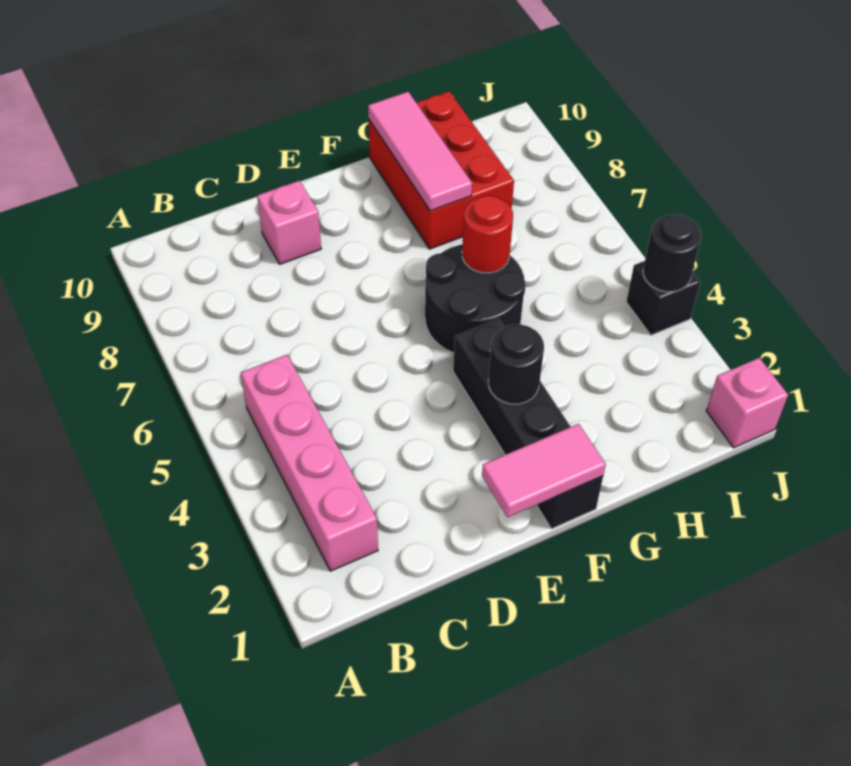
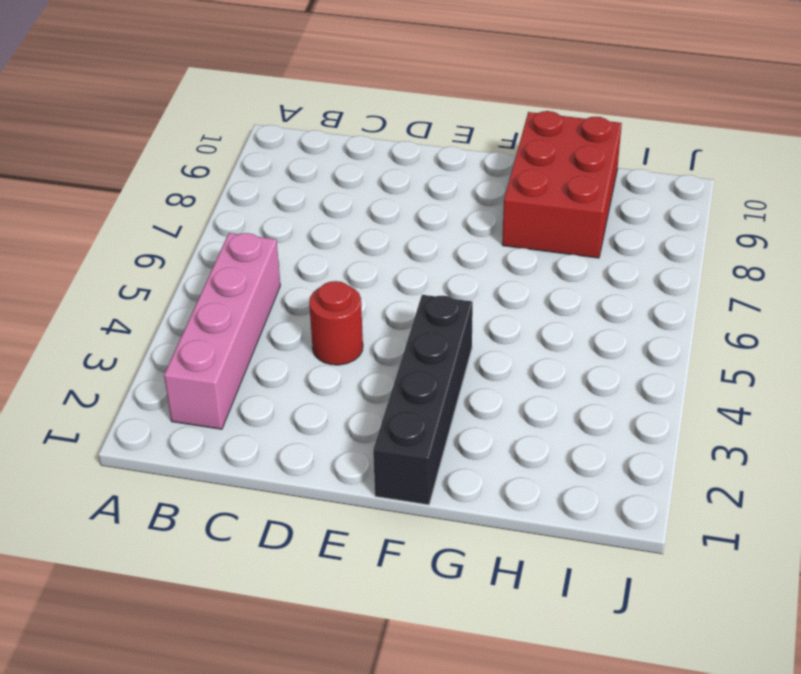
red 1x1 round brick [309,281,363,365] -> red 1x1 round brick moved to [462,195,513,273]
none -> pink 1x1 brick [257,181,321,264]
none -> black 2x2 round brick [425,245,525,353]
none -> pink 1x1 brick [706,358,788,448]

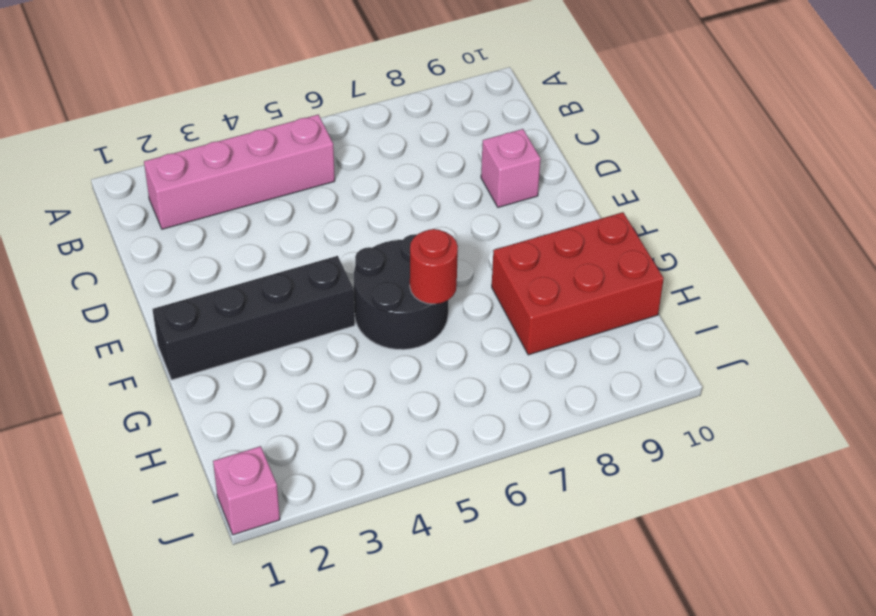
none -> black 1x1 brick [626,261,700,335]
none -> pink 1x2 tile [482,424,606,517]
none -> black 1x1 round brick [488,324,544,404]

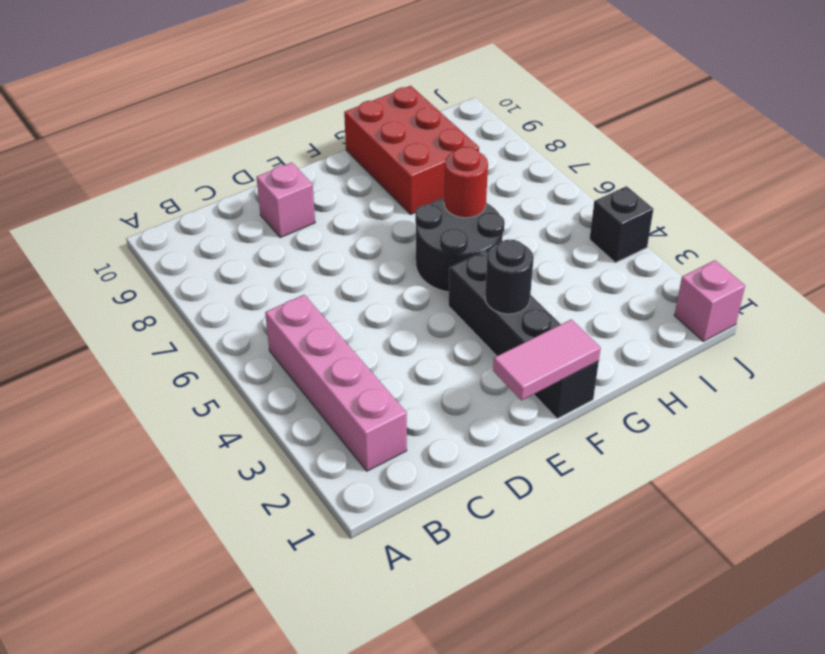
none -> pink 1x3 tile [368,92,472,211]
none -> black 1x1 round brick [643,214,701,292]

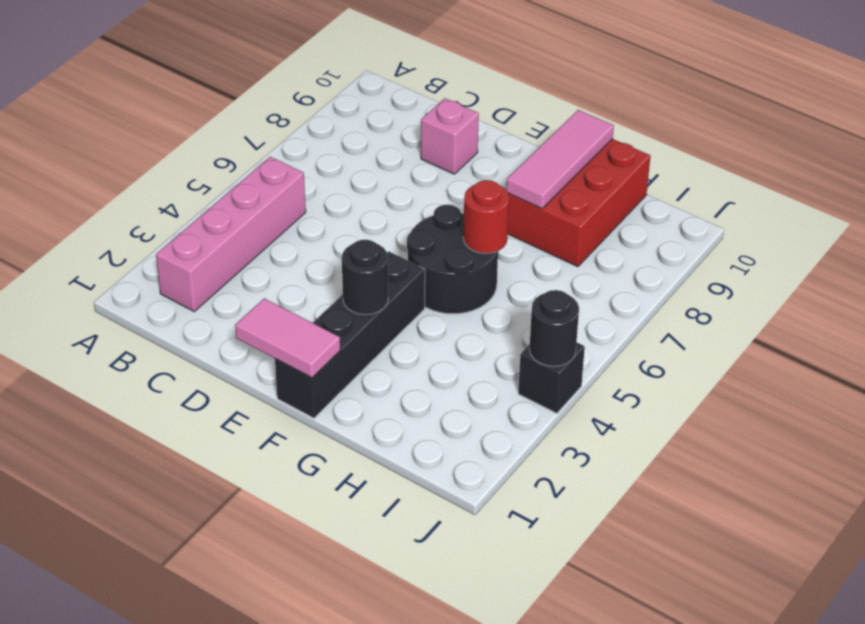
none -> pink 1x1 brick [706,358,788,448]

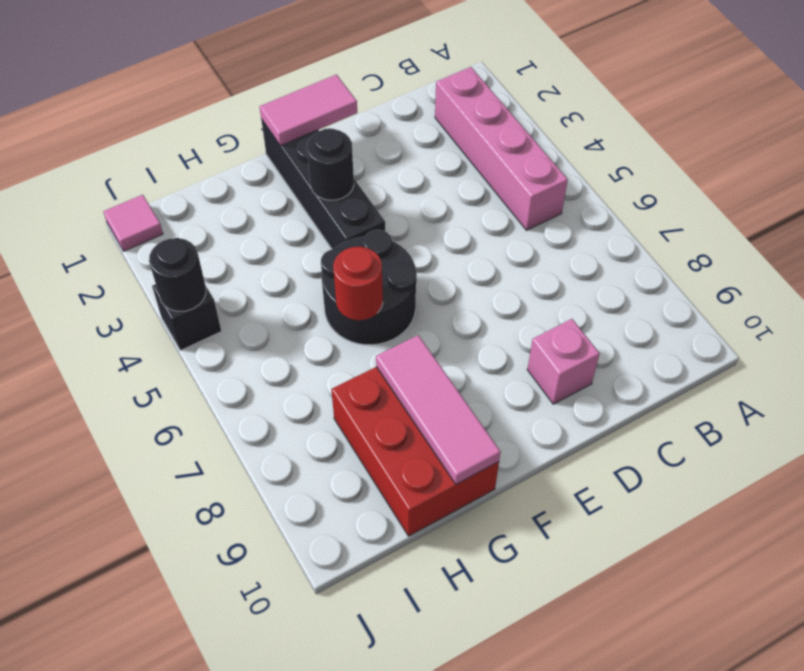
pink 1x1 tile [103,195,163,251] -> pink 1x1 brick [706,358,788,448]

